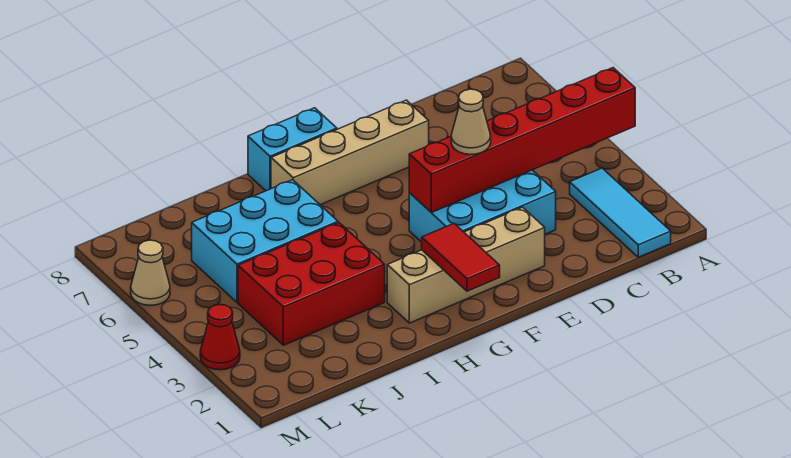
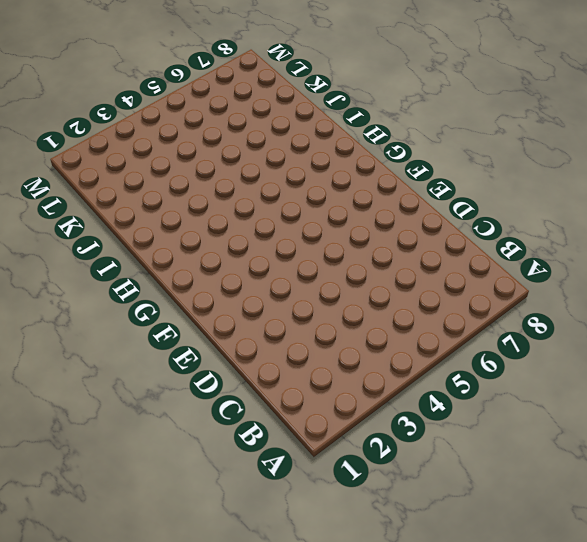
none -> cyan 1x3 tile [570,168,671,257]
none -> cyan 2x3 brick [409,170,556,242]
none -> tan 1x4 brick [387,207,545,323]

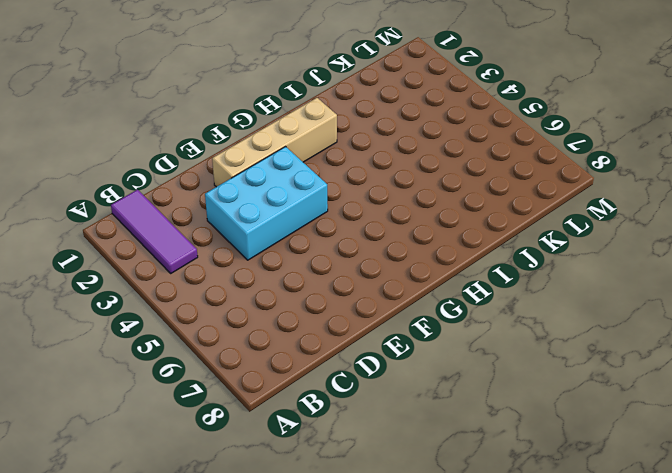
purple 1x3 tile [111,190,198,273] -> cyan 1x3 tile [570,168,671,257]
none -> tan 1x4 brick [271,100,429,205]
none -> cyan 1x2 brick [248,108,337,191]
none -> red 2x3 brick [238,223,385,345]

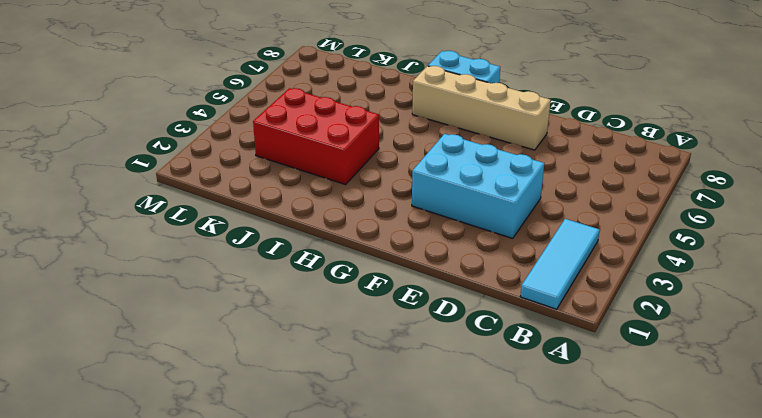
none -> tan 1x4 brick [387,207,545,323]
none -> cyan 2x3 brick [192,180,338,302]
none -> red 1x1 cone [200,304,240,370]

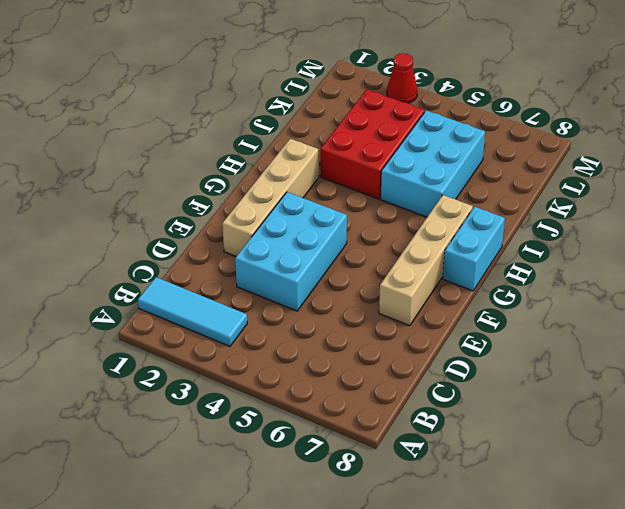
none -> tan 1x1 cone [131,240,170,305]
none -> red 1x6 brick [409,68,635,212]
none -> red 1x2 tile [422,224,500,291]

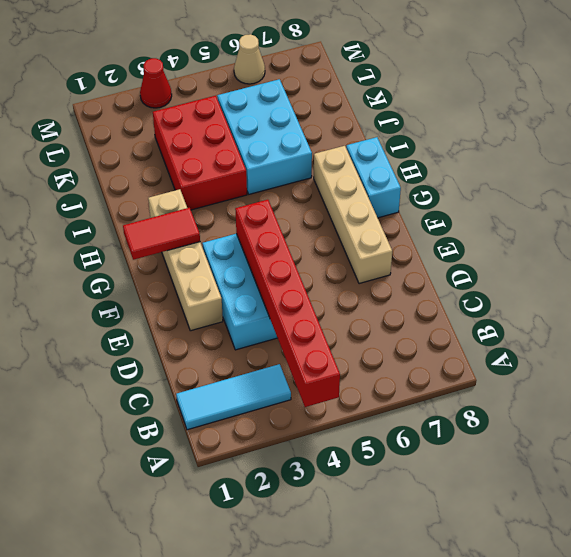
none -> tan 1x1 cone [451,89,491,155]

